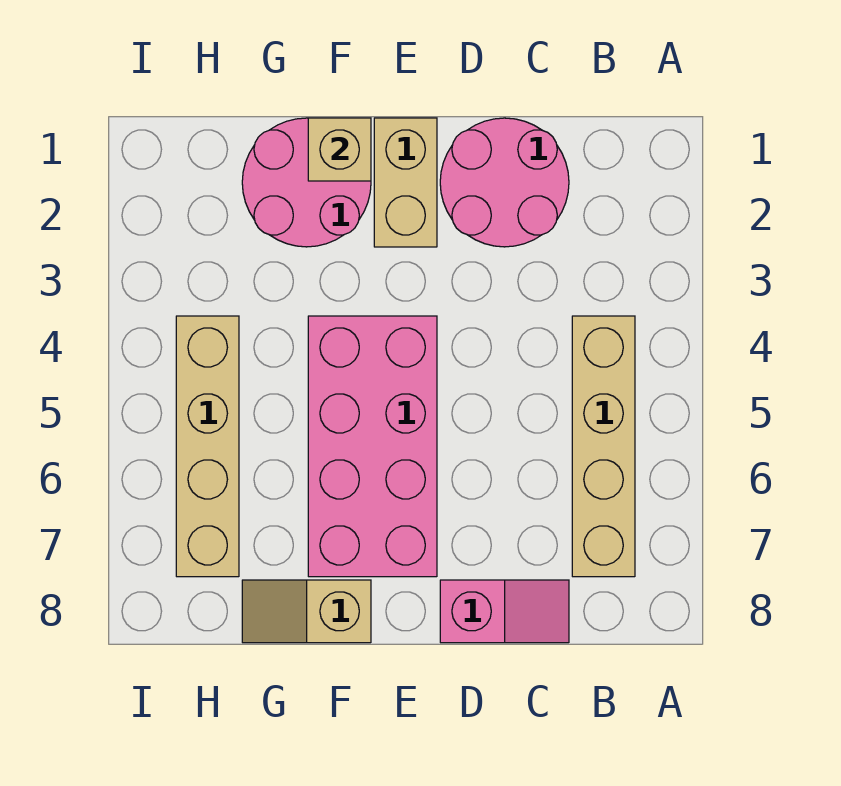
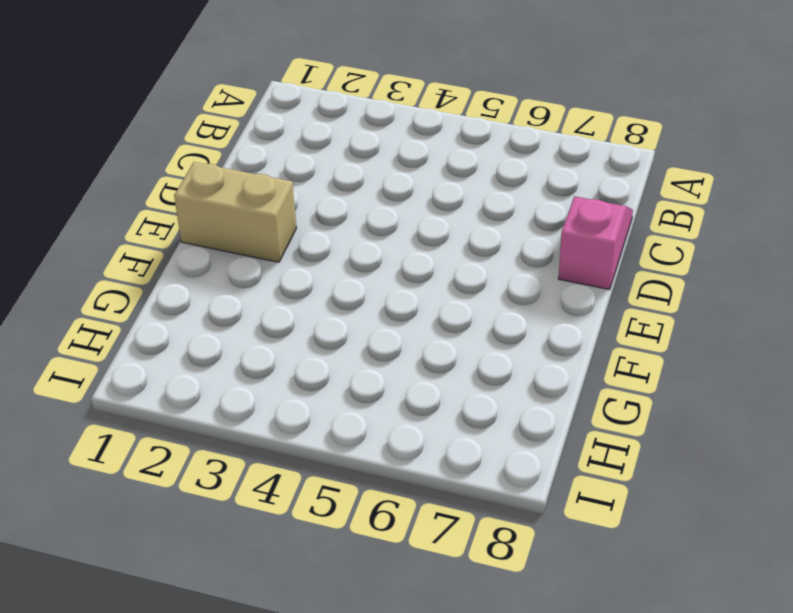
none -> tan 1x4 brick [572,316,635,577]
none -> pink 2x2 round brick [440,118,569,247]

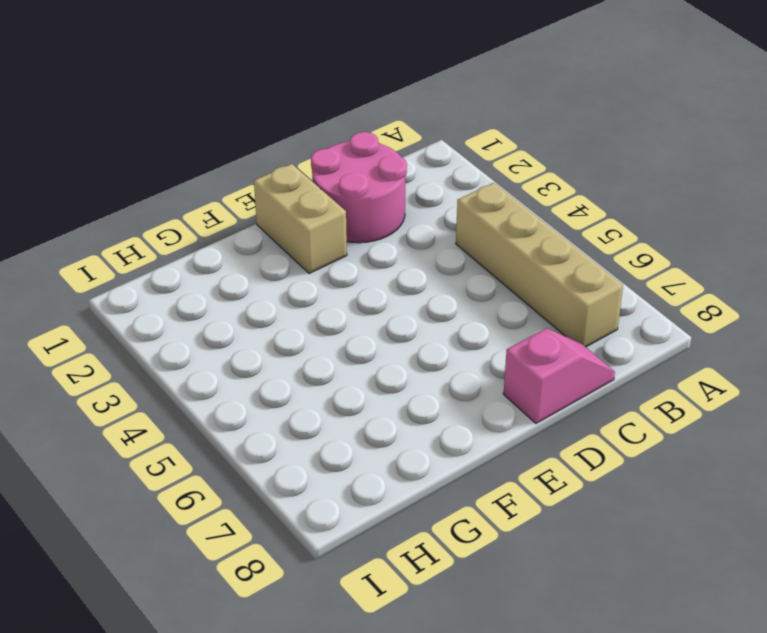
none -> pink 2x4 brick [308,316,437,577]
none -> pink 2x2 round brick [242,118,371,247]

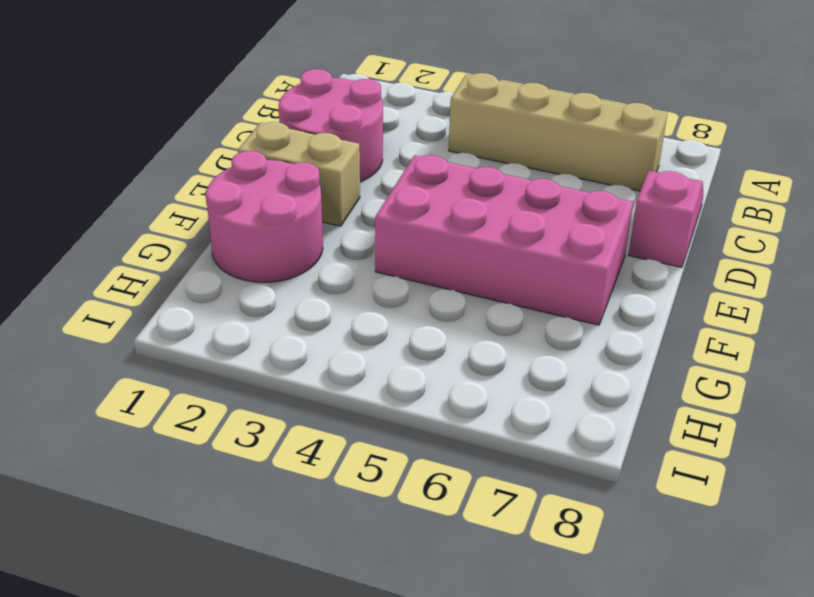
none -> tan 1x2 slope [242,580,371,643]
none -> tan 1x4 brick [176,316,239,577]

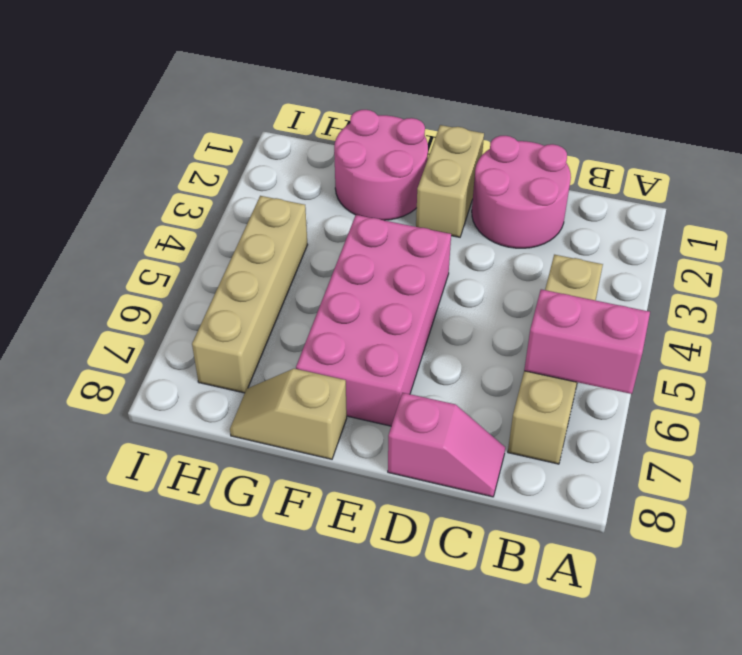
pink 1x2 brick [524,289,650,394] -> none
none -> tan 1x1 brick [308,118,371,181]

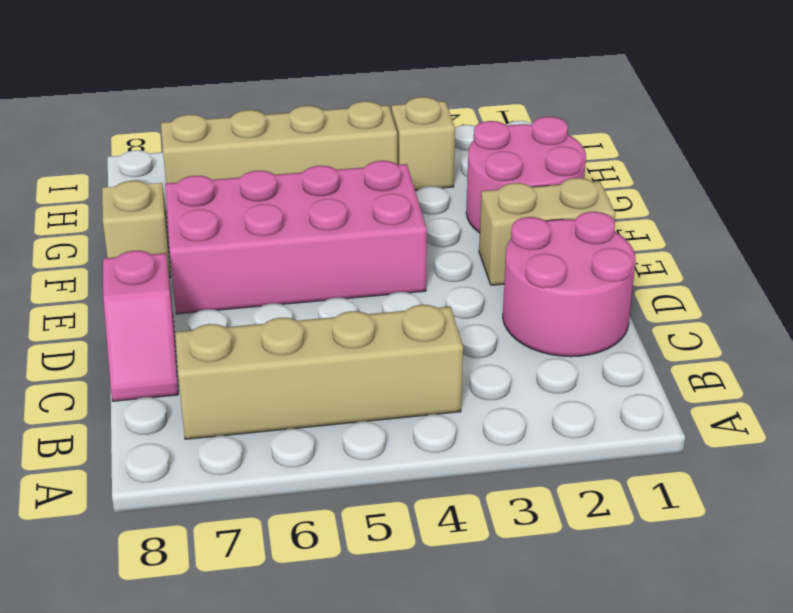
tan 1x1 brick [392,97,455,190] -> tan 1x1 brick moved to [308,118,371,181]

